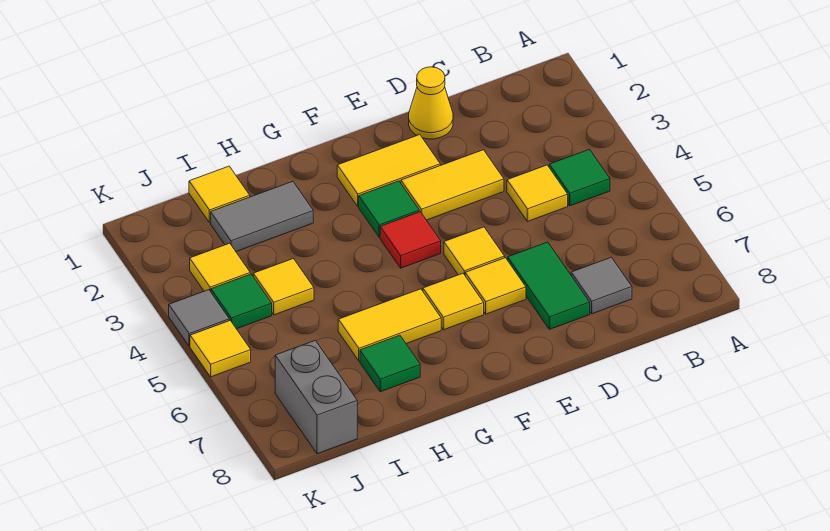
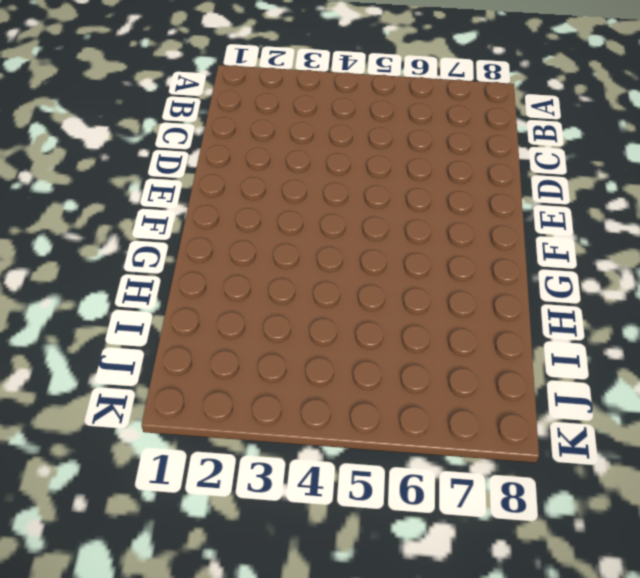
none -> green 1x1 tile [549,149,610,206]
none -> yellow 1x1 tile [507,165,568,221]
none -> grey 1x1 tile [571,257,632,314]

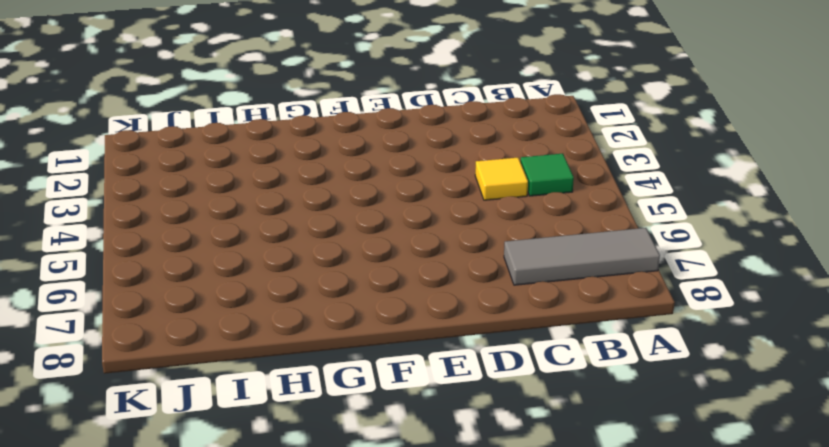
grey 1x3 tile [504,228,660,285] -> grey 1x1 tile [571,257,632,314]
none -> yellow 1x1 cone [409,67,453,139]
none -> yellow 1x2 tile [401,150,504,220]
none -> green 1x2 tile [508,242,590,329]

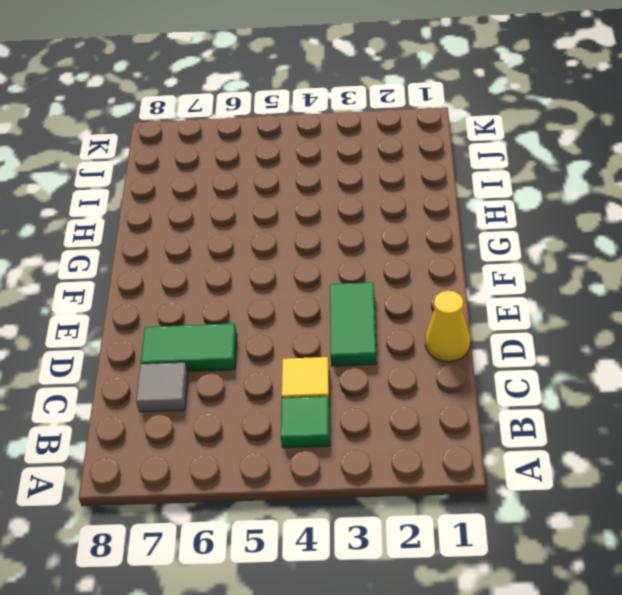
green 1x2 tile [330,282,376,366] -> yellow 1x2 tile [401,150,504,220]
none -> yellow 1x2 tile [337,135,440,207]
none -> yellow 1x1 tile [444,227,505,275]
none -> yellow 1x1 tile [465,258,526,314]

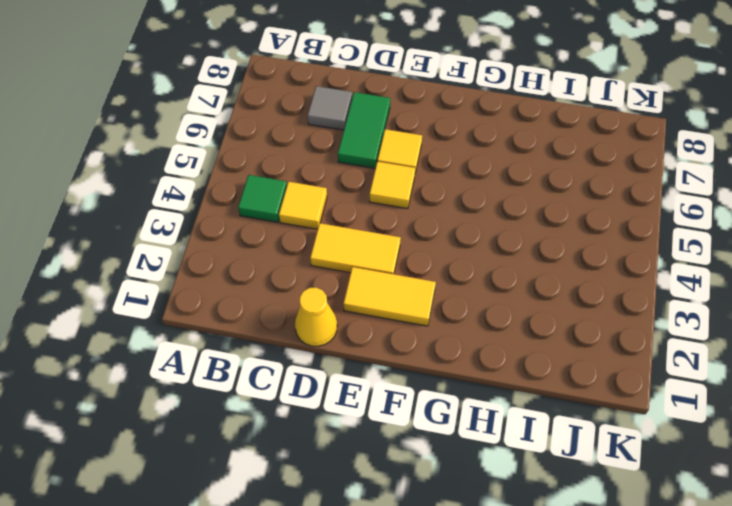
none -> green 1x1 tile [359,181,419,237]
none -> red 1x1 tile [380,212,441,268]
none -> yellow 1x1 tile [423,273,484,330]

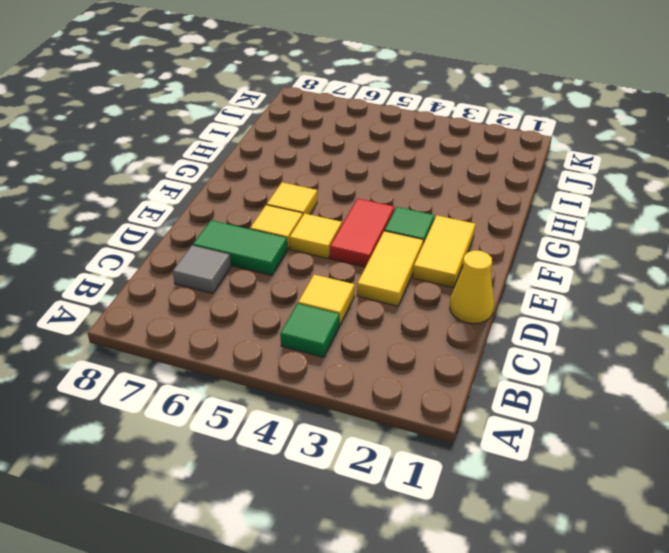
red 1x2 tile [330,199,394,267] -> red 1x1 tile [380,212,441,268]
none -> yellow 1x2 tile [338,289,441,361]
none -> grey 1x2 tile [211,181,313,251]
none -> green 1x1 tile [360,335,420,392]

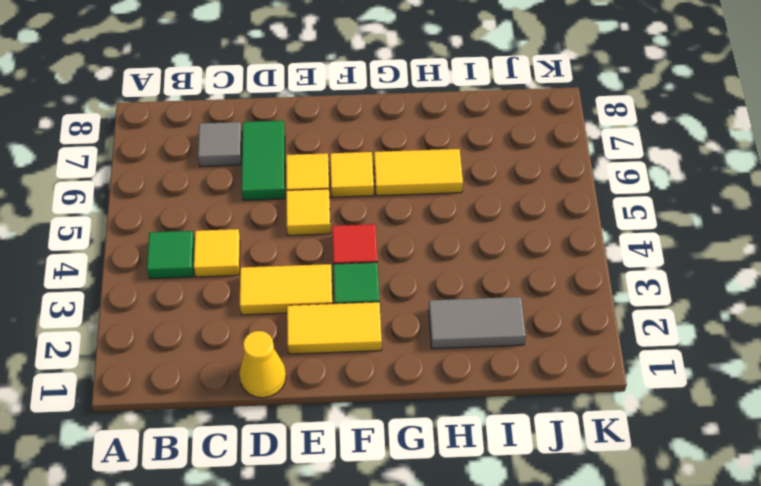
none -> green 1x1 tile [360,335,420,392]
none -> yellow 1x1 tile [189,166,250,223]
none -> yellow 1x1 tile [253,259,314,315]

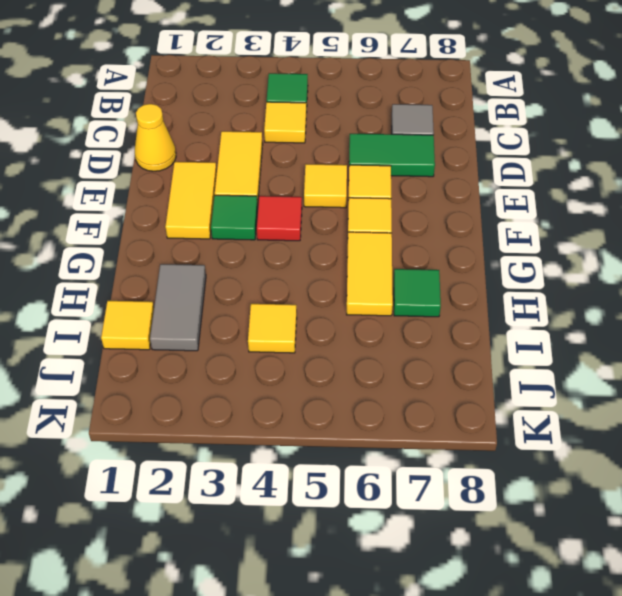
none -> yellow 1x1 tile [190,243,250,292]
none -> green 1x1 tile [211,274,272,329]
none -> grey 1x2 brick [275,340,357,454]

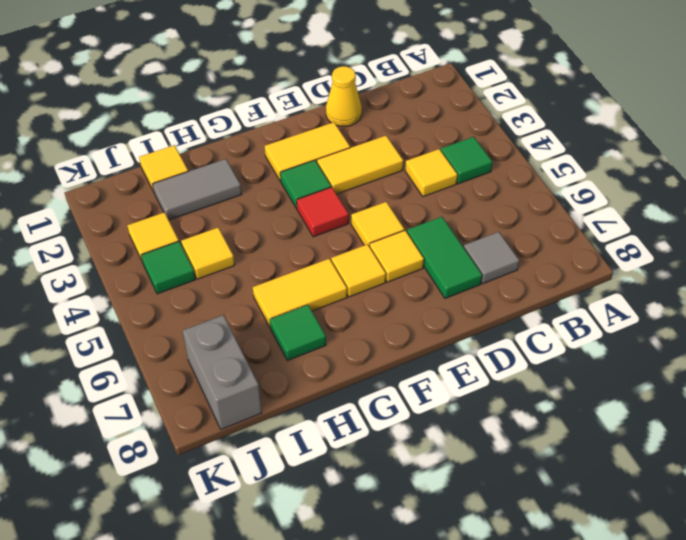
none -> grey 1x1 tile [169,290,229,346]
none -> yellow 1x1 tile [190,321,251,377]

